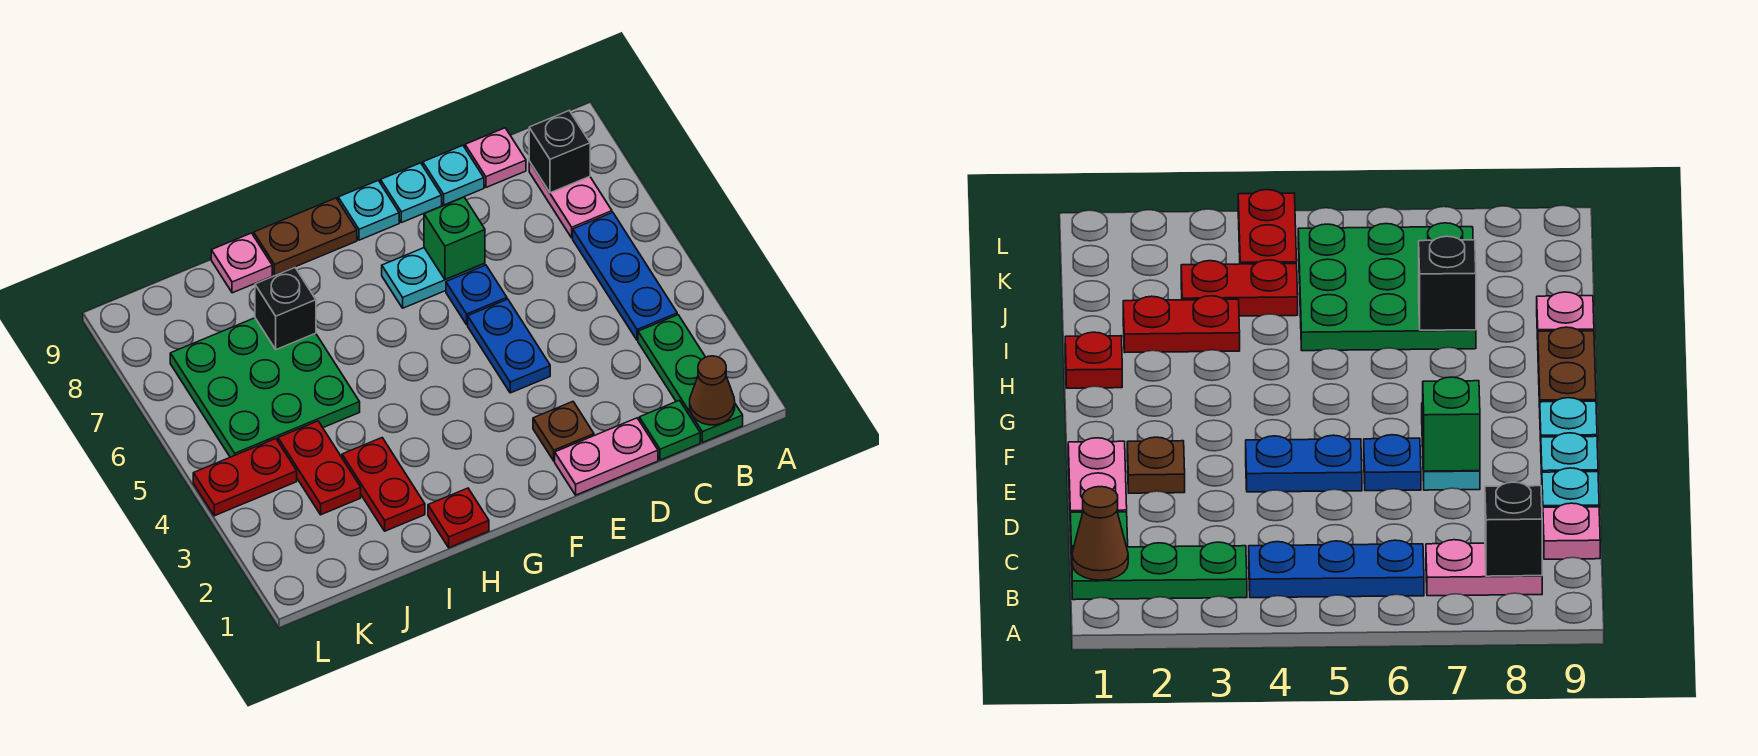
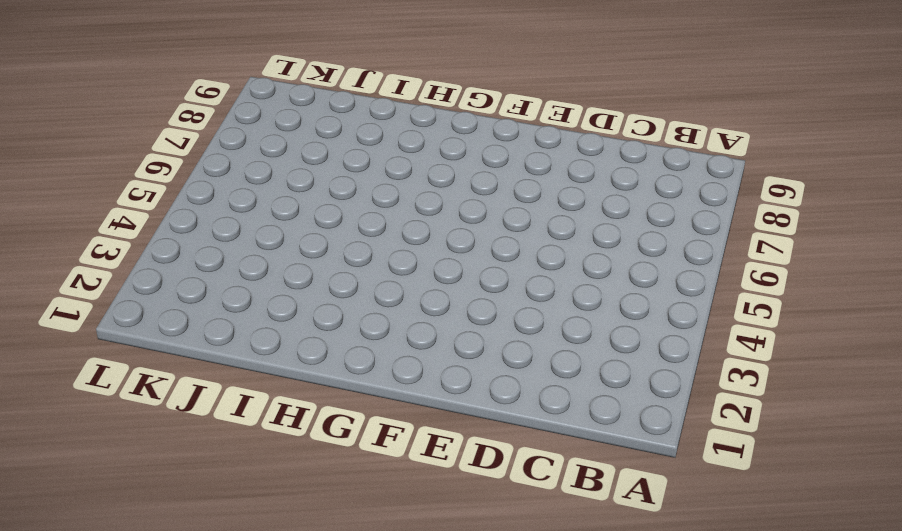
none -> green 1x3 plate [638,315,743,443]
none -> blue 1x3 plate [573,213,677,340]
none -> pink 1x2 plate [529,162,612,238]

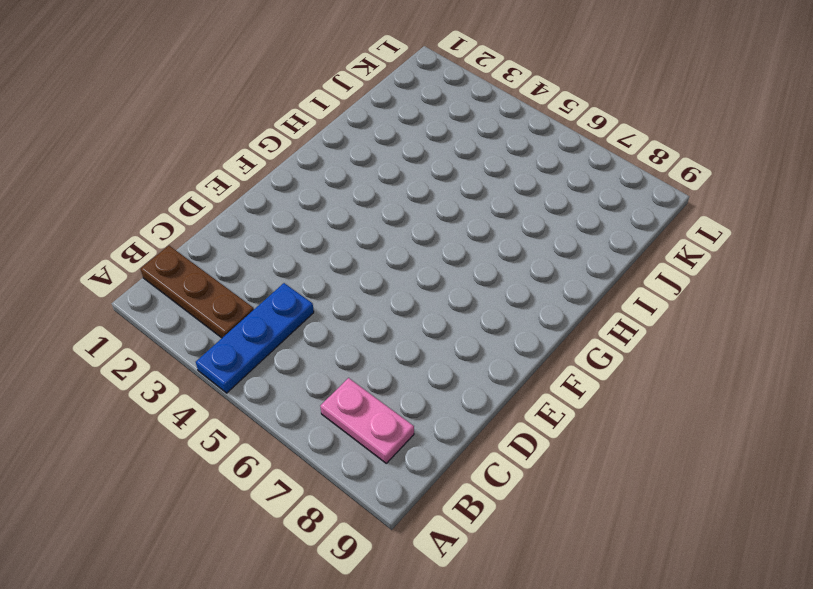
blue 1x3 plate [196,283,314,393] -> blue 1x3 plate turned to [573,213,677,340]
brown 1x3 plate [141,246,254,338] -> green 1x3 plate [638,315,743,443]
none -> green 1x1 plate [639,400,700,460]
none -> pink 1x1 plate [465,128,526,187]
none -> pink 1x2 plate [555,418,658,495]

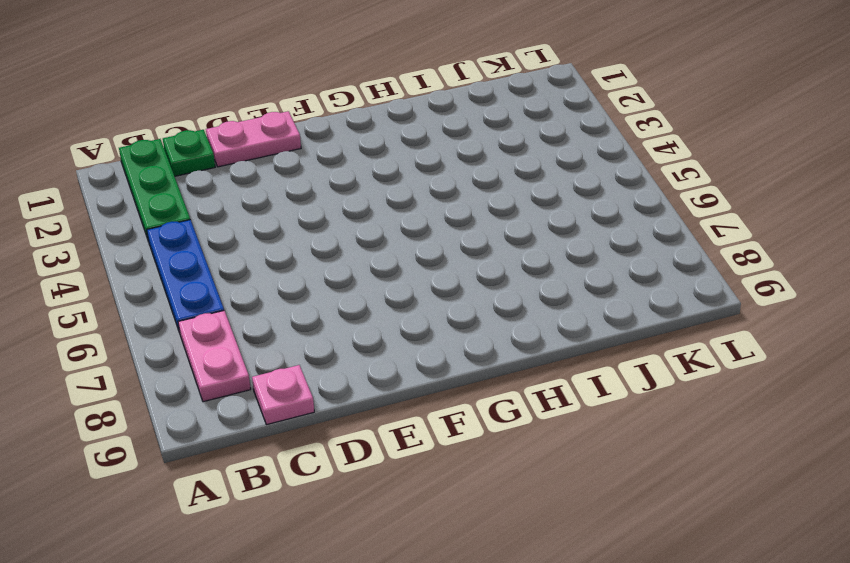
none -> cyan 1x1 plate [423,145,484,205]
none -> brown 1x1 plate [533,402,594,461]
none -> blue 1x2 plate [468,299,550,393]

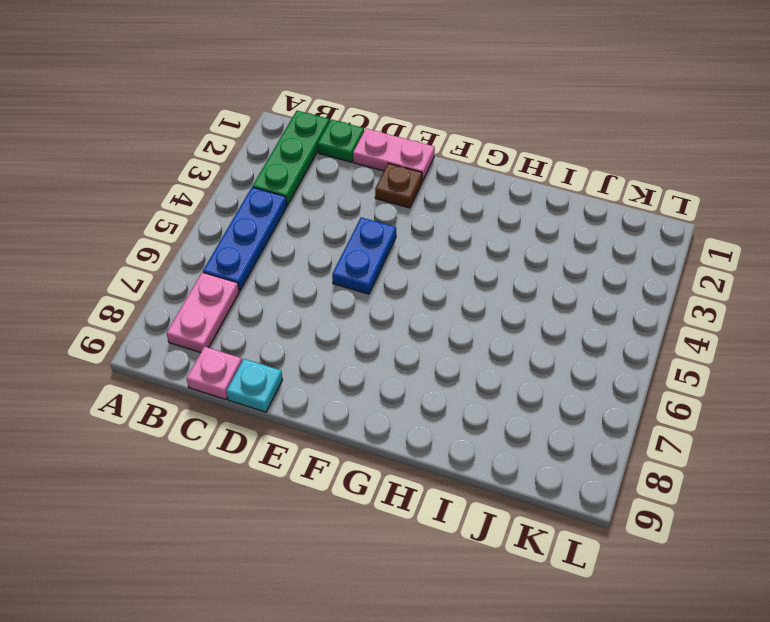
none -> blue 1x1 plate [446,265,507,325]
none -> cyan 1x2 plate [382,248,485,308]
none -> cyan 1x1 plate [381,163,442,223]

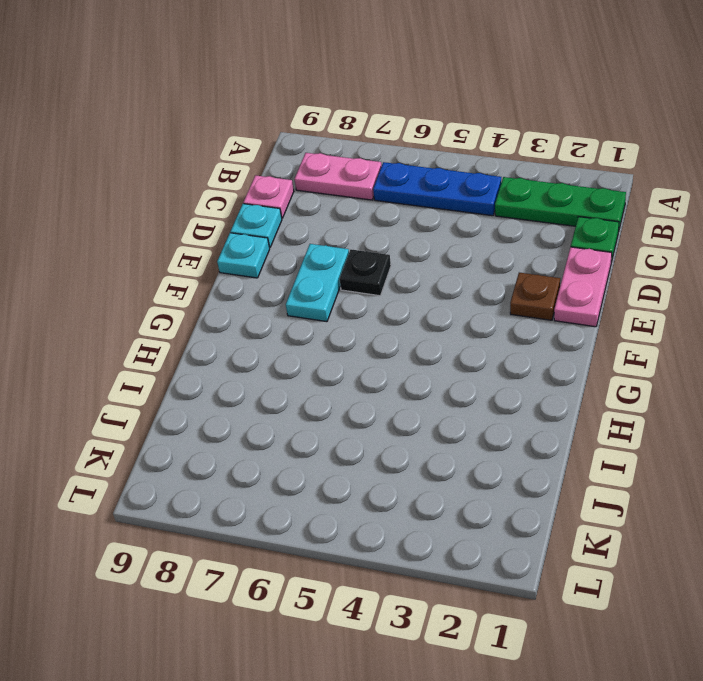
black 1x1 plate [340,249,391,296] -> blue 1x1 plate [446,265,507,325]
none -> blue 1x2 plate [468,299,550,393]
none -> cyan 1x1 plate [338,180,399,240]
none -> brown 1x2 plate [254,198,357,275]

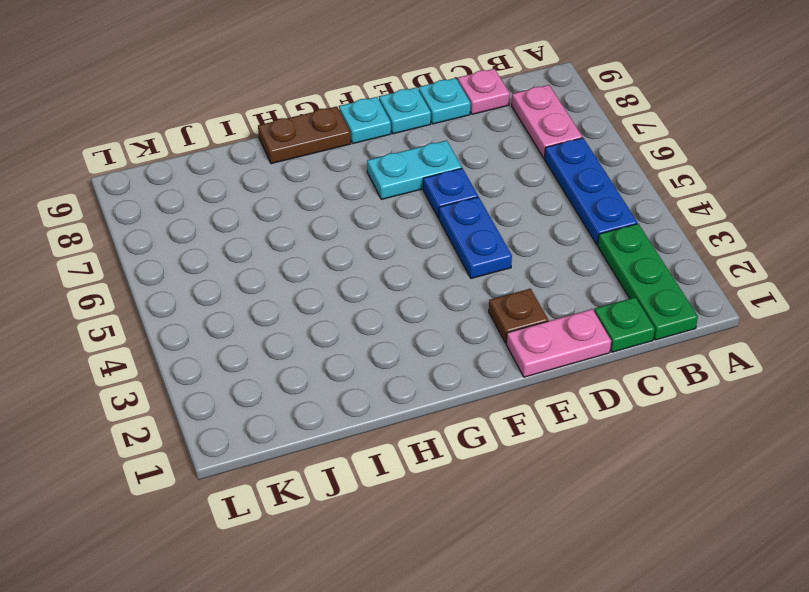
none -> red 1x1 plate [428,488,489,548]
none -> red 1x2 plate [342,438,425,531]
none -> green 3x3 plate [170,318,360,457]

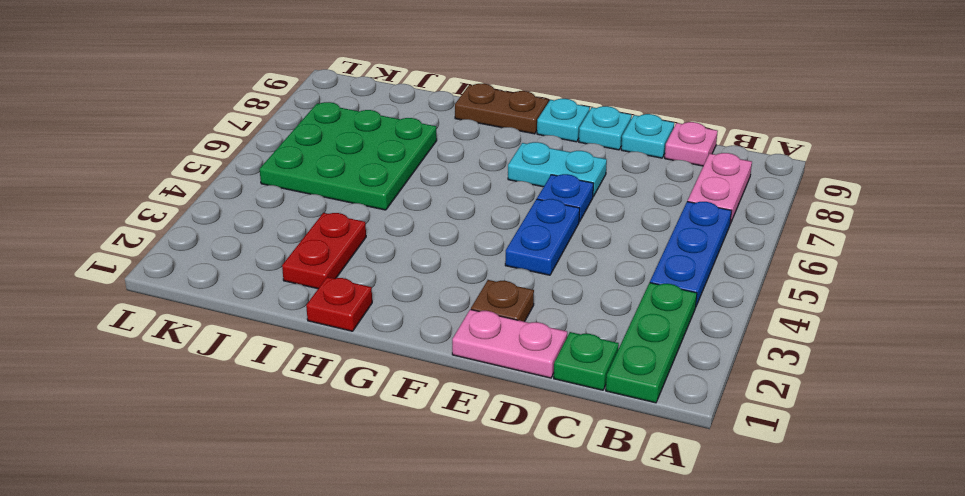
none -> pink 1x1 plate [211,233,272,293]
none -> red 1x2 plate [278,421,361,515]
none -> red 1x2 plate [193,439,297,516]

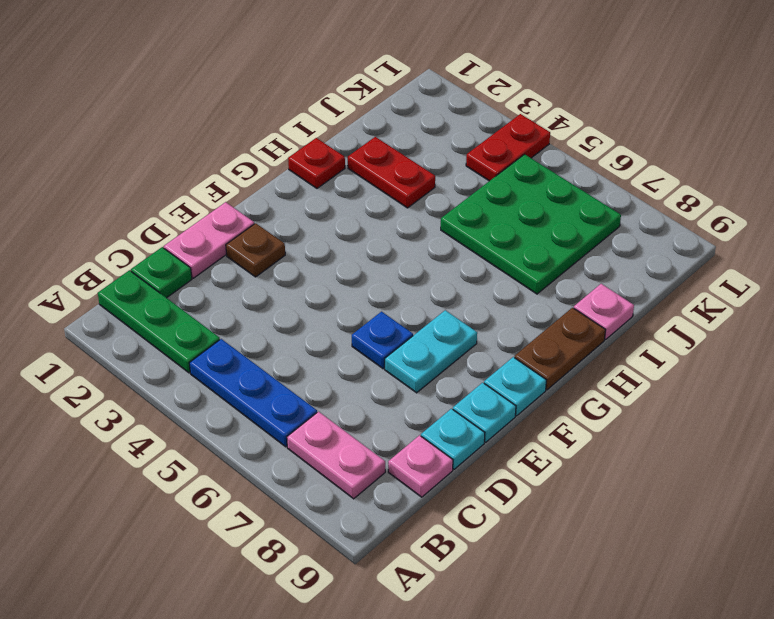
none -> blue 1x2 plate [468,299,550,393]
none -> red 1x2 plate [278,421,361,515]
none -> brown 1x1 cone [690,356,735,425]

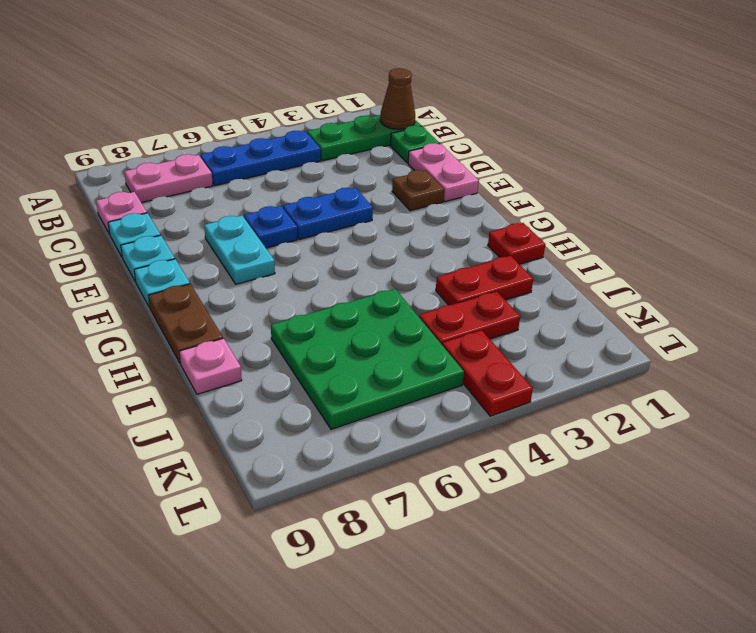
none -> black 1x1 brick [529,110,590,193]
none -> green 1x1 brick [424,197,485,280]
none -> black 1x1 brick [255,268,316,350]

